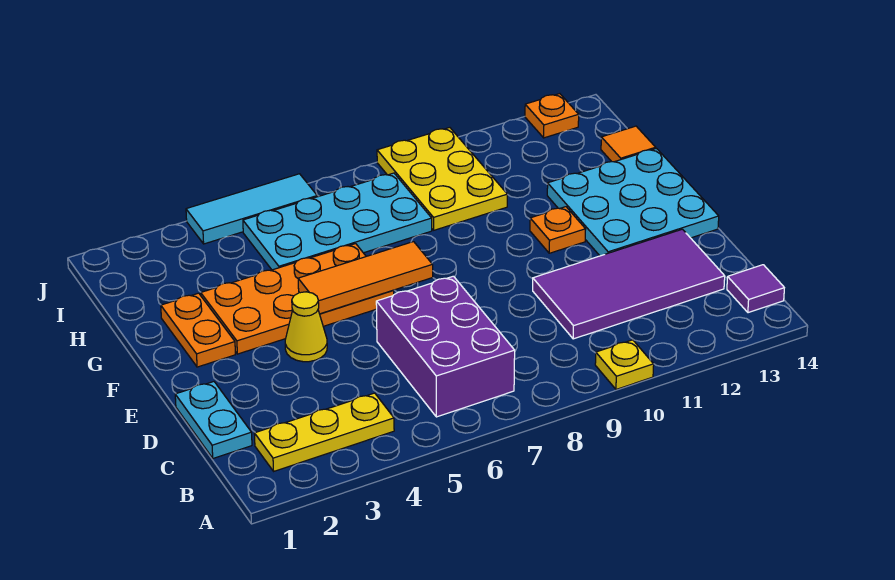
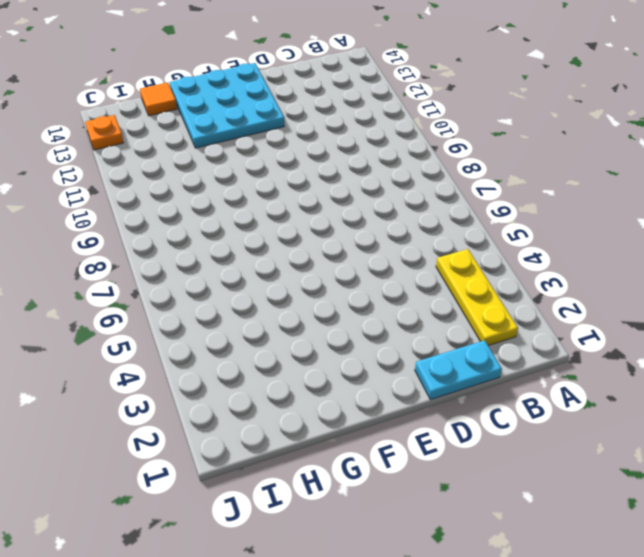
none -> yellow 1x1 plate [595,340,654,389]
none -> purple 2x3 brick [376,276,515,417]
none -> purple 1x1 tile [727,265,784,313]

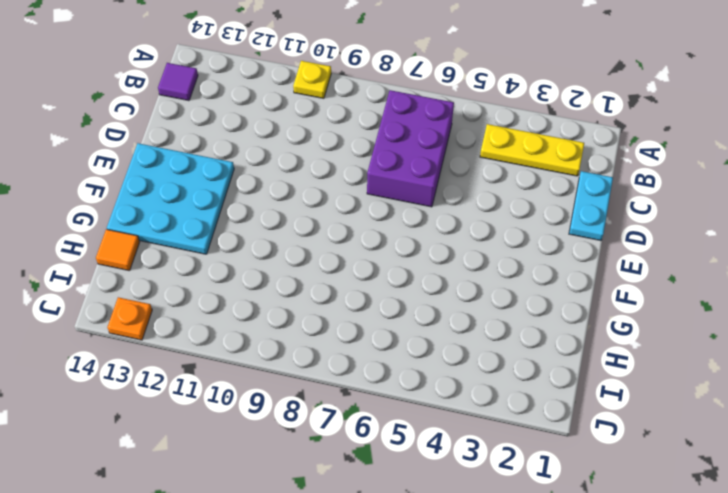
none -> purple 2x4 tile [533,229,725,339]
none -> yellow 1x1 cone [285,292,327,362]
none -> orange 1x2 plate [161,293,235,367]

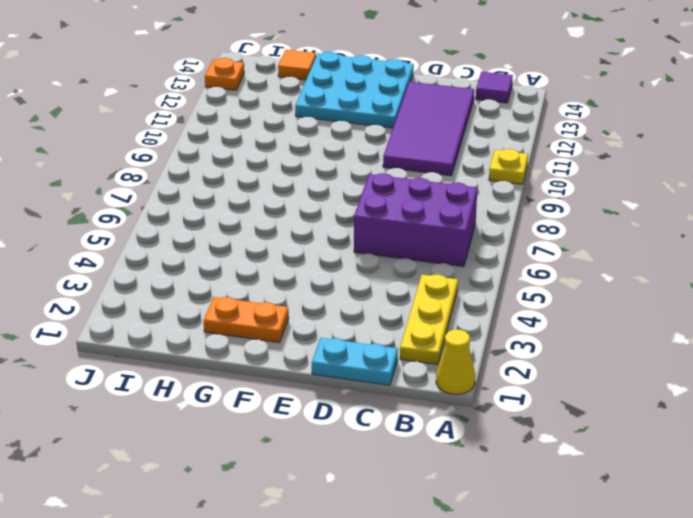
yellow 1x1 cone [436,330,475,394] -> yellow 1x1 cone moved to [285,292,327,362]
none -> orange 2x4 plate [201,244,394,354]
none -> orange 1x1 plate [530,207,586,253]
none -> cyan 2x4 plate [243,173,432,270]

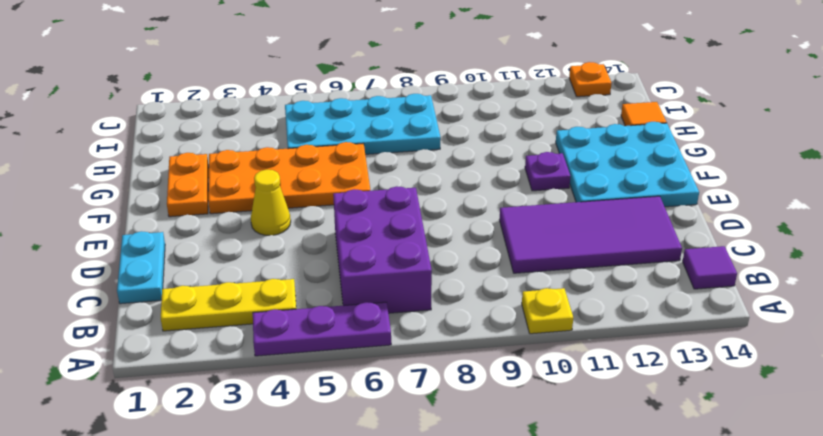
purple 1x3 plate [253,302,391,356] -> none
purple 1x1 plate [525,152,570,191] -> orange 1x1 plate [530,207,586,253]
none -> yellow 2x3 plate [377,128,507,230]
none -> cyan 1x3 tile [186,174,317,244]
none -> orange 1x3 tile [298,242,433,314]

